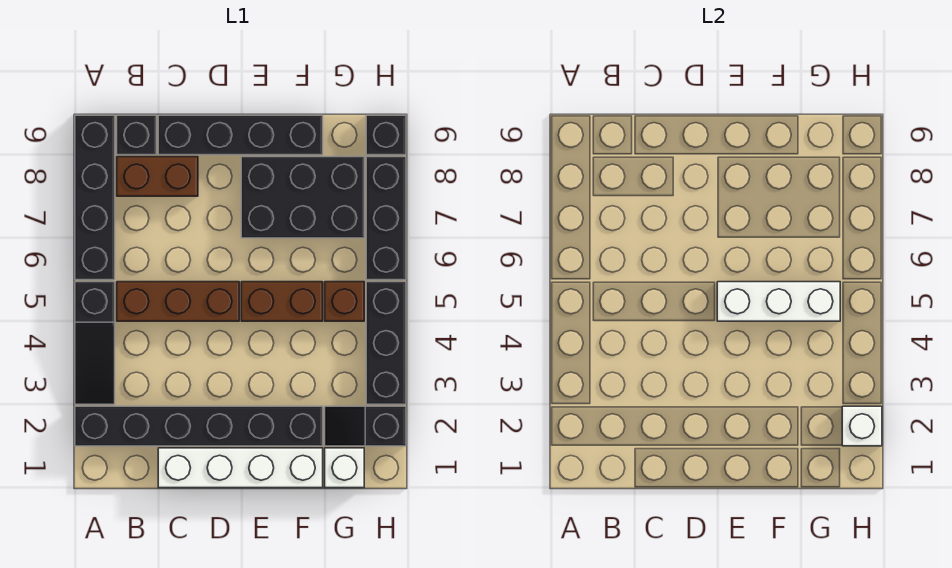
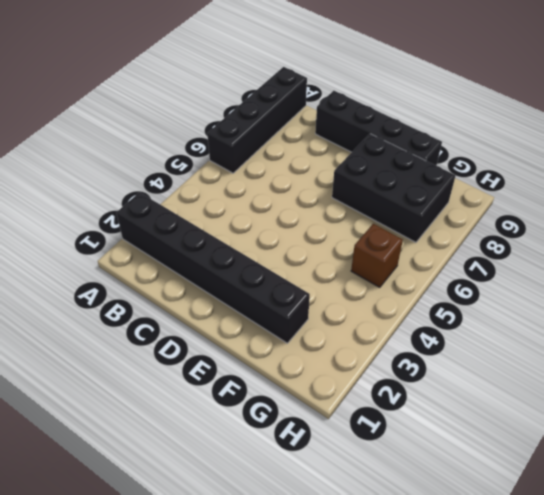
none -> black 1x3 slope [75,282,115,404]
none -> brown 1x3 brick [117,282,239,321]
none -> brown 1x2 brick [117,157,198,196]

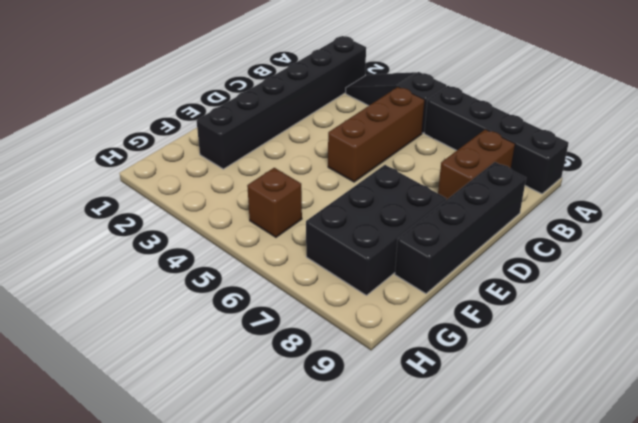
none -> black 1x1 brick [117,115,156,155]
none -> white 1x4 brick [158,448,323,488]
none -> brown 1x2 brick [241,282,323,321]

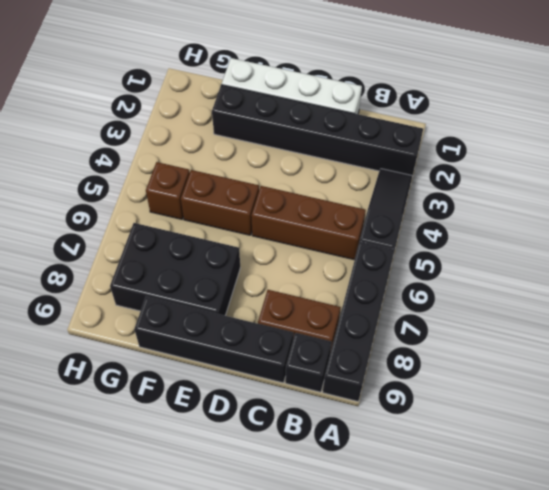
none -> white 1x1 brick [325,448,364,488]
none -> black 1x2 slope [325,406,406,446]
none -> black 1x3 brick [366,282,406,404]

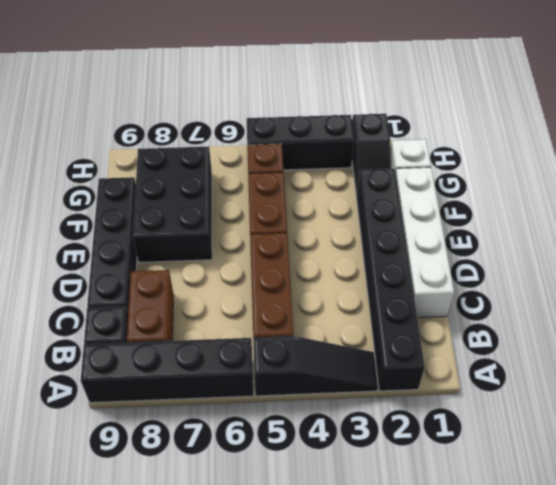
none -> black 1x3 brick [366,157,406,280]
none -> black 1x1 brick [366,115,406,155]
none -> white 1x3 brick [717,282,840,321]

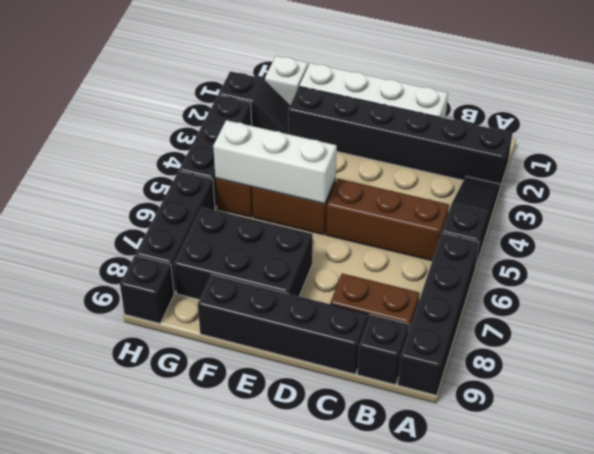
none -> white 1x1 brick [842,406,882,446]

